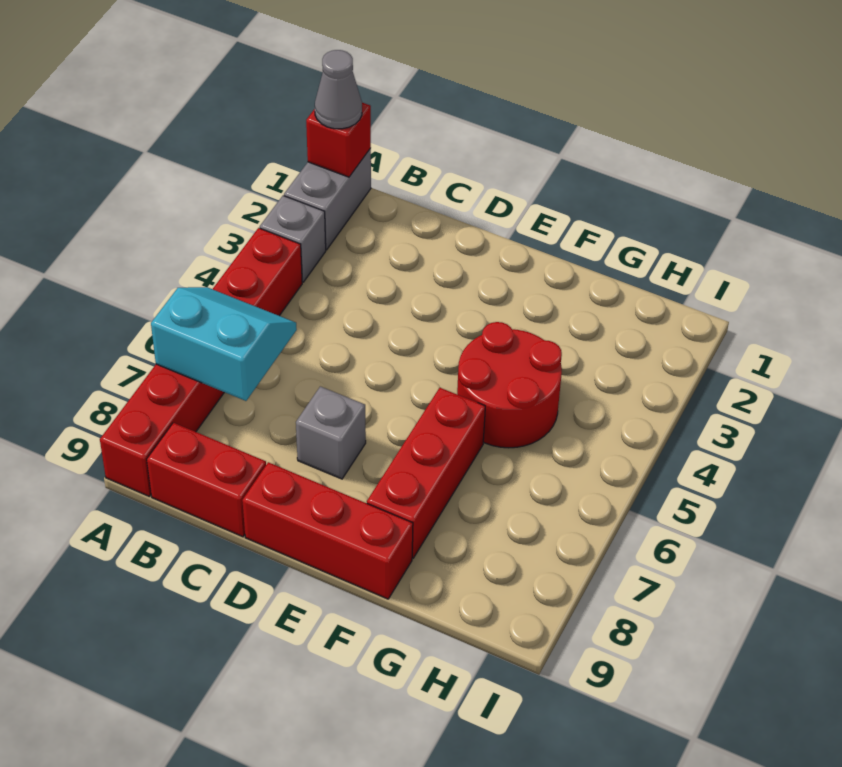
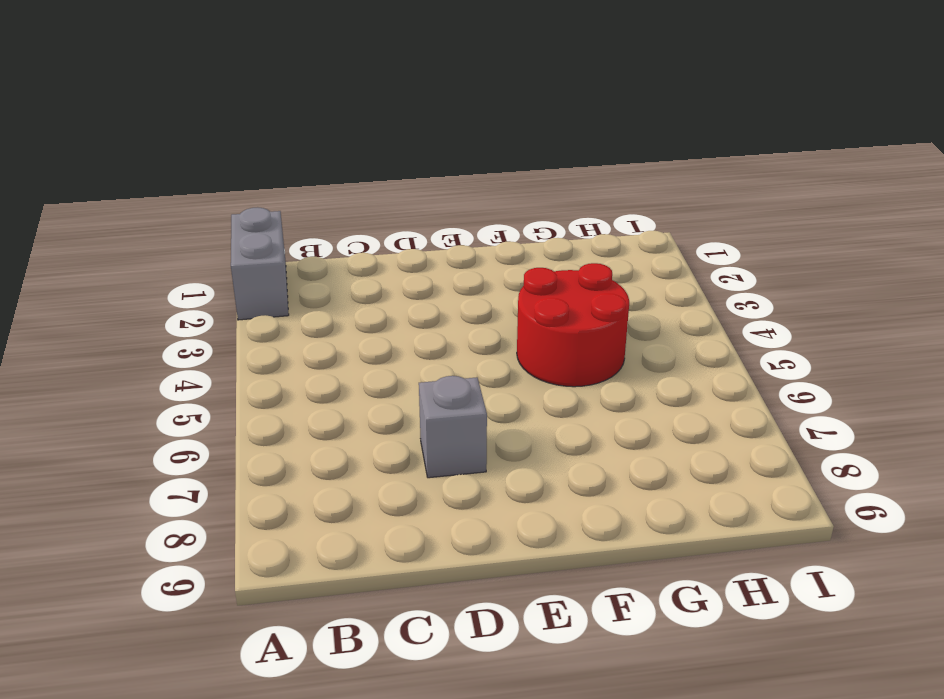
none -> grey 1x1 brick [260,196,326,282]
none -> red 1x6 brick [100,228,302,496]

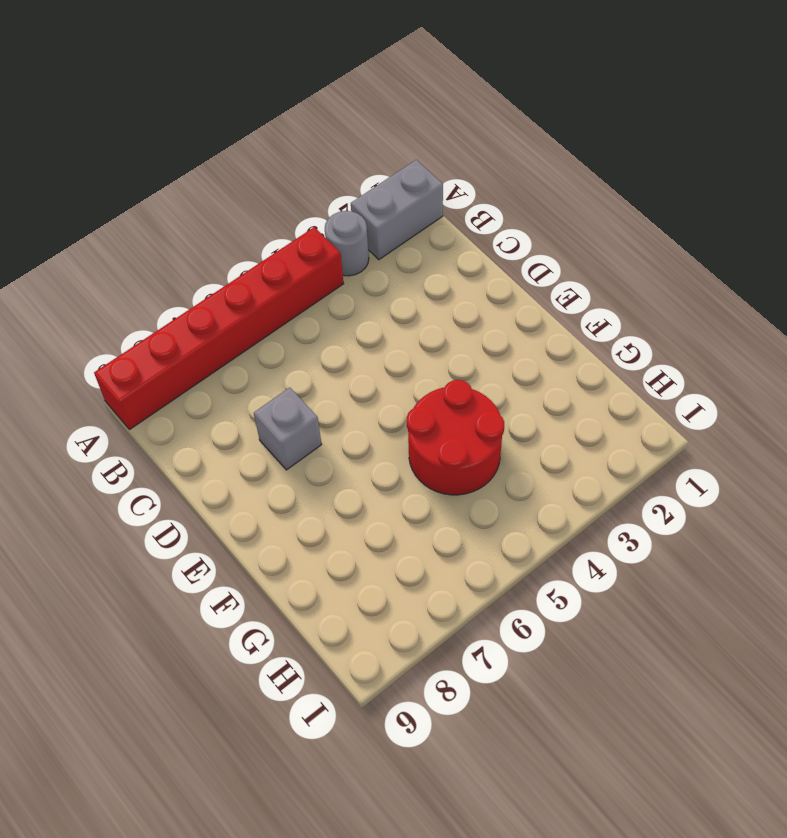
grey 1x1 round brick [325,211,369,276] -> grey 1x1 brick [260,196,326,282]
none -> red 1x2 brick [147,423,266,537]
none -> red 1x3 brick [242,462,413,599]

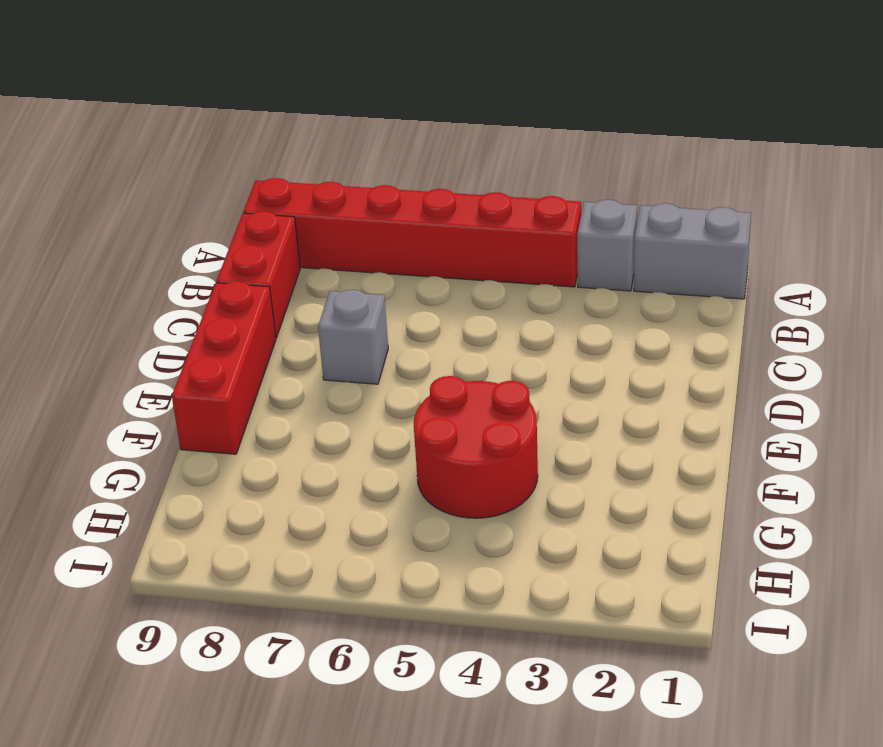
none -> red 1x3 brick [367,388,485,558]
none -> red 1x1 brick [306,103,371,177]

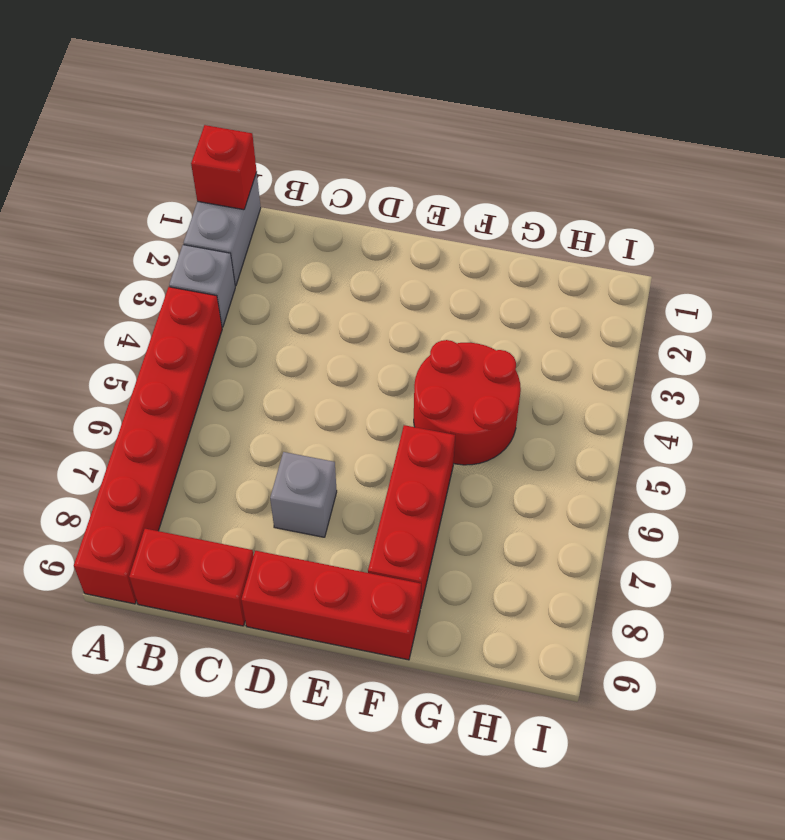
none -> cyan 2x2 slope [151,287,297,401]
none -> grey 1x1 cone [315,50,362,129]

